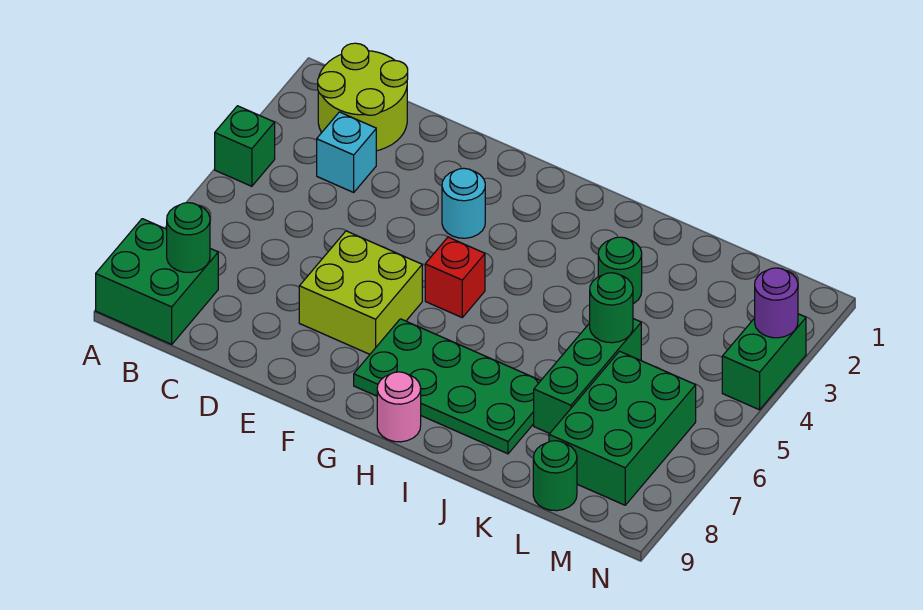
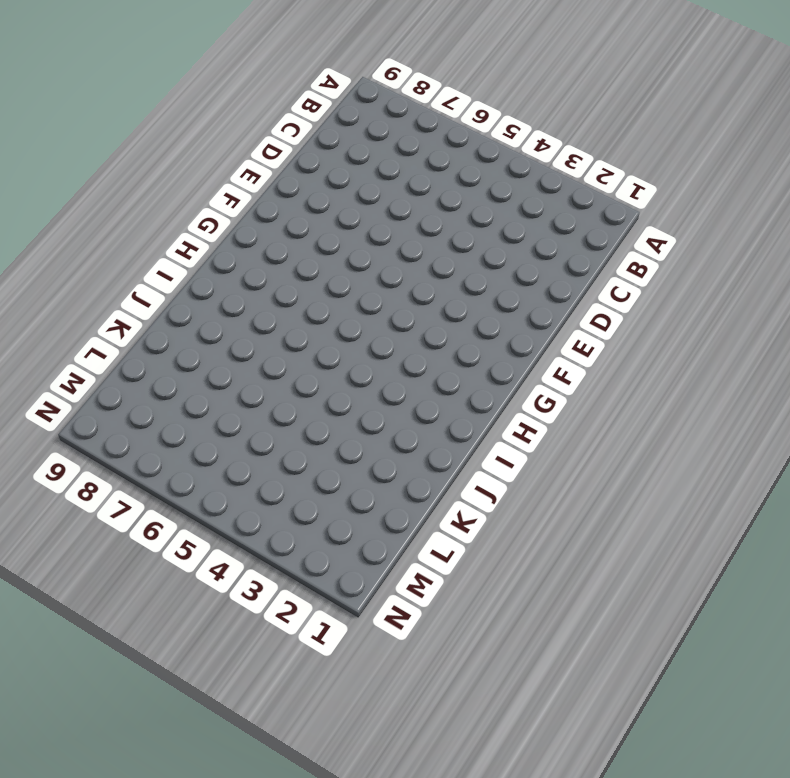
none -> green 1x1 brick [215,106,275,186]
none -> green 2x2 brick [96,219,218,344]
none -> lime 2x2 round brick [318,43,408,151]

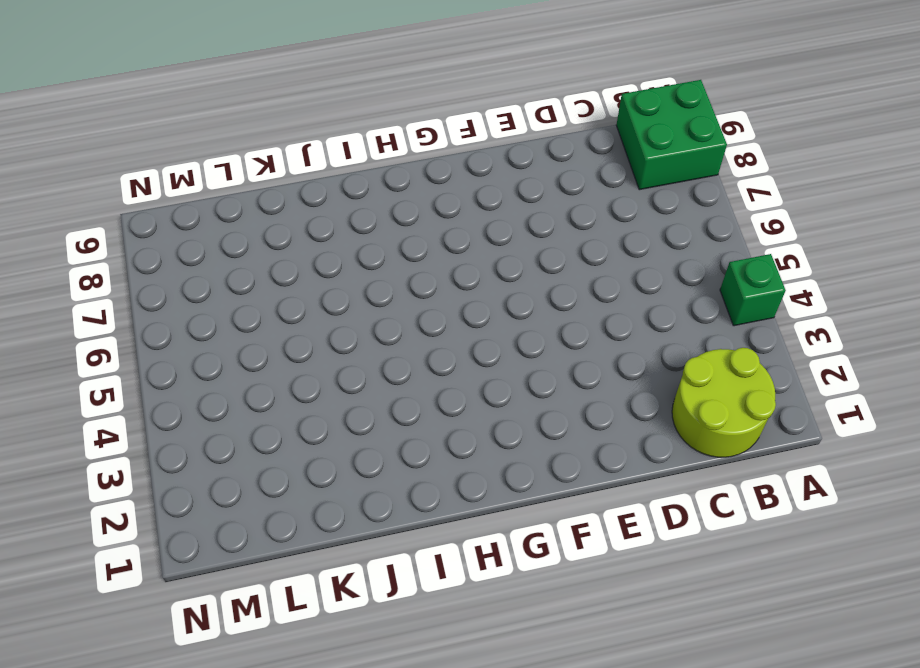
none -> cyan 1x1 brick [317,112,376,192]
none -> lime 2x2 brick [299,231,422,354]
none -> cyan 1x1 round brick [442,168,485,238]

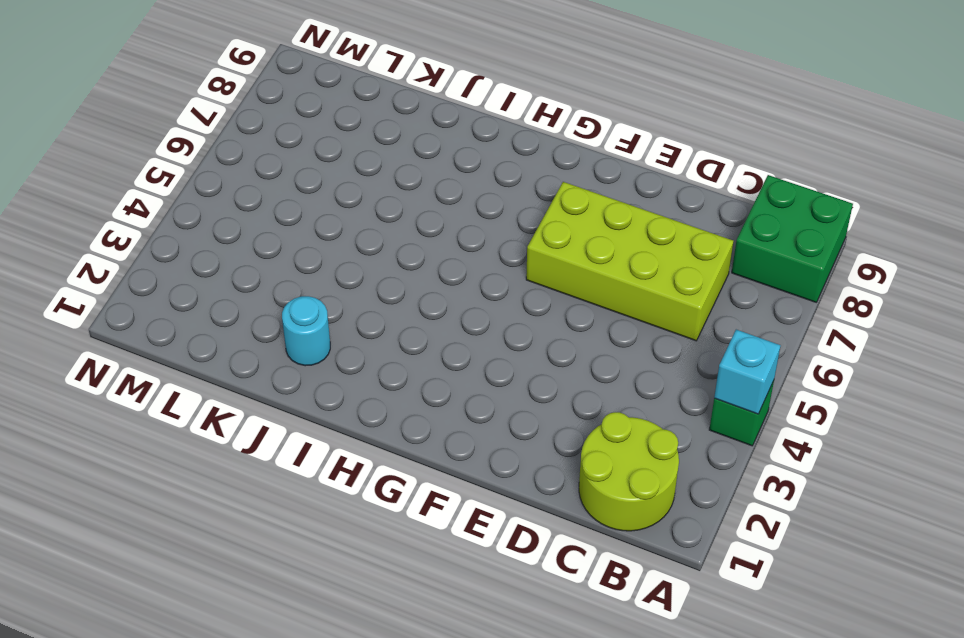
cyan 1x1 brick [714,330,781,414] -> cyan 1x1 brick moved to [317,112,376,192]
lime 2x4 brick [526,182,733,341] -> lime 2x2 brick [299,231,422,354]
cyan 1x1 round brick [282,296,330,366] -> cyan 1x1 round brick moved to [442,168,485,238]
none -> red 1x1 brick [425,237,485,317]
none -> green 2x4 plate [354,319,541,454]
none -> pink 1x1 round brick [377,372,421,442]

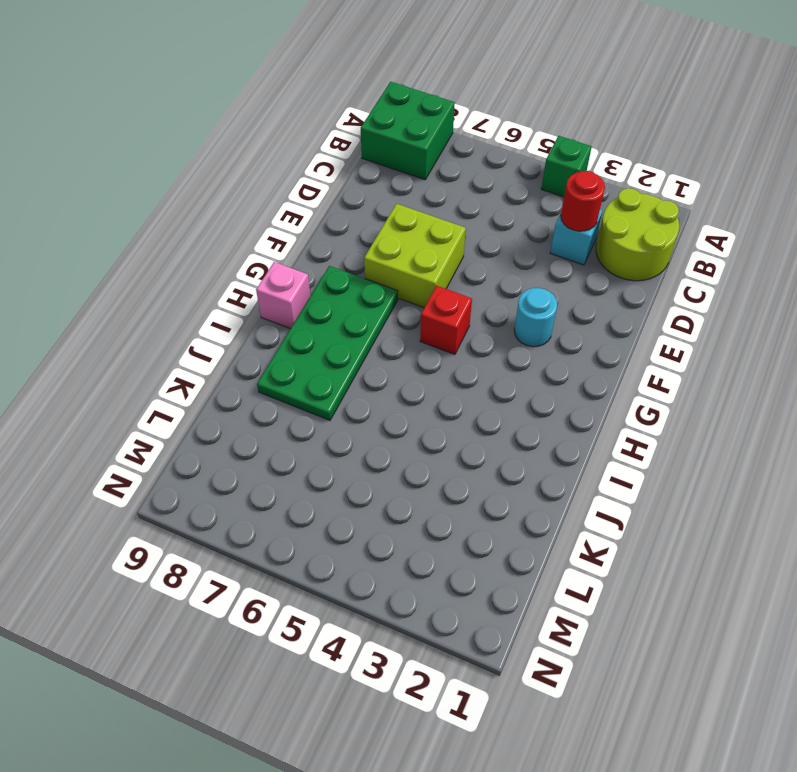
red 1x1 round brick [561,171,605,231] -> none
pink 1x1 brick [256,262,310,329] -> pink 1x1 round brick [377,372,421,442]
none -> green 1x1 round brick [598,237,642,304]
none -> green 1x3 brick [534,319,641,433]
none -> green 2x3 brick [549,351,696,505]

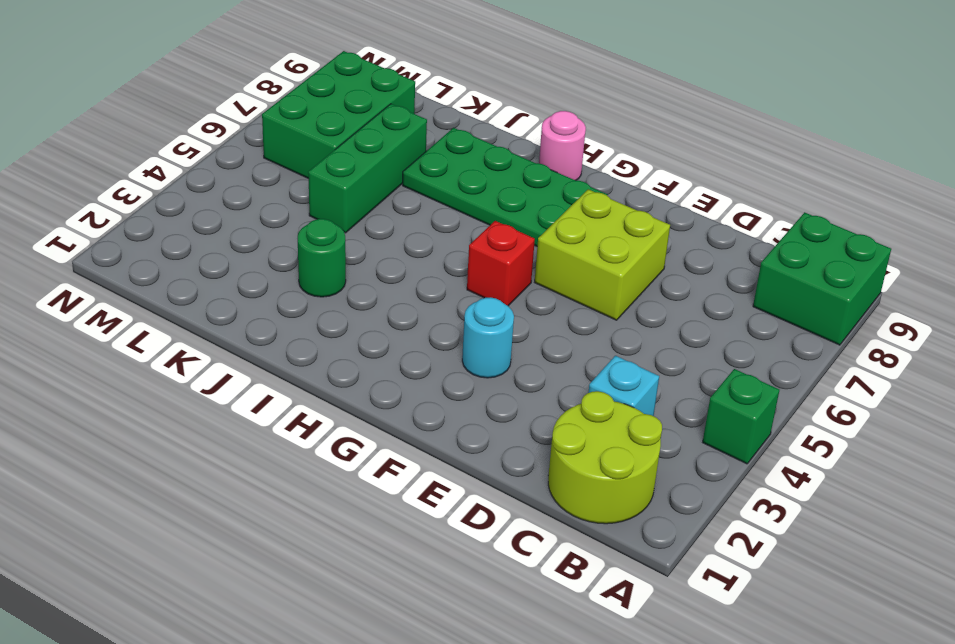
none -> green 1x1 round brick [533,441,577,511]
none -> green 1x2 brick [722,314,806,410]
none -> green 1x1 round brick [167,203,210,272]

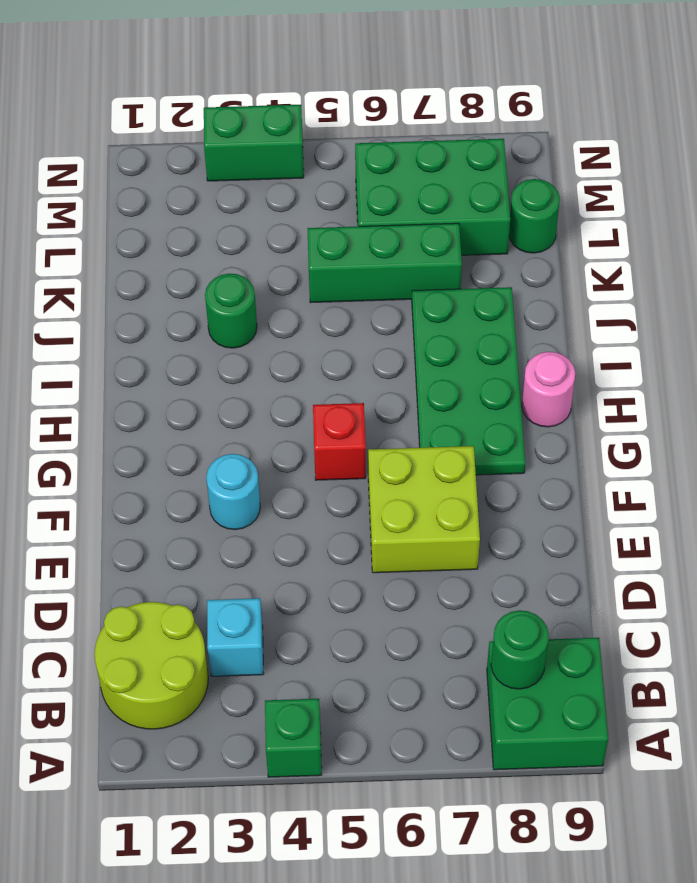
none -> green 1x1 round brick [590,273,633,343]
none -> purple 1x1 round brick [755,268,798,338]

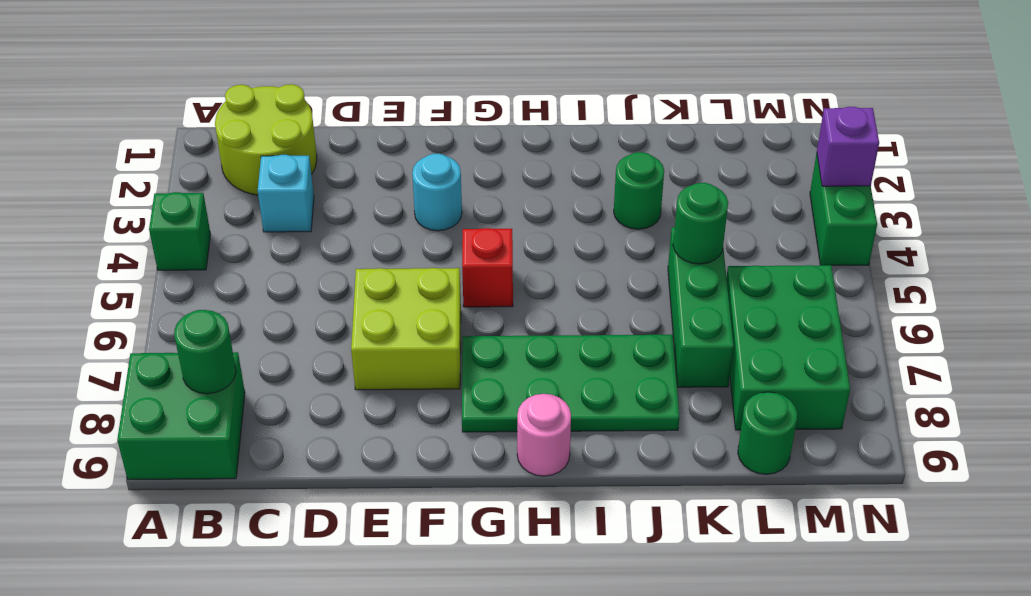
purple 1x1 brick [817,107,879,186] -> purple 1x1 round brick [755,268,798,338]

